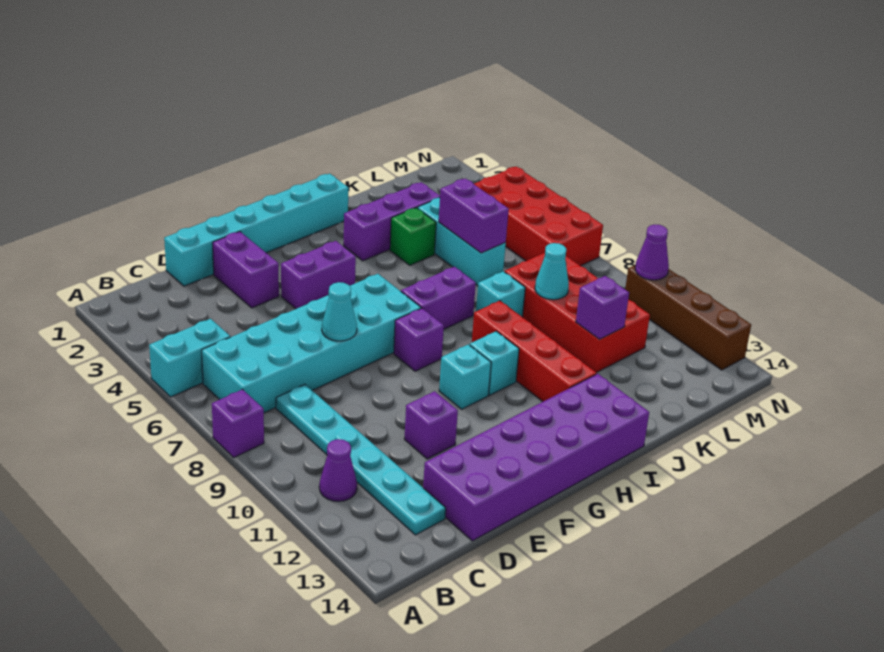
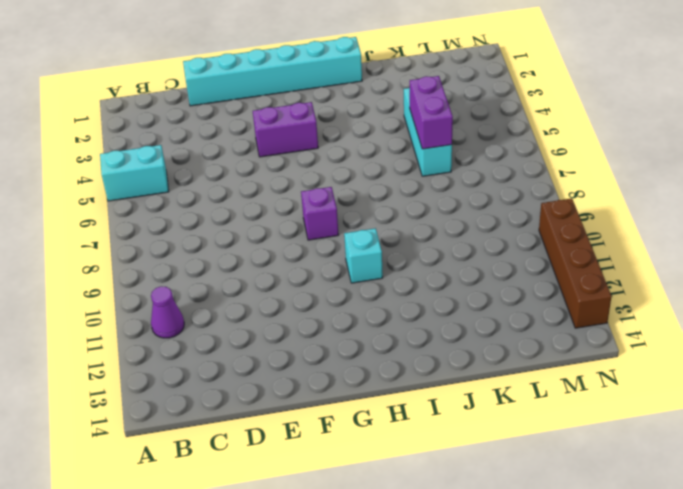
none -> purple 1x1 brick [212,389,264,457]
none -> cyan 2x6 brick [202,274,421,413]
none -> cyan 1x6 plate [276,384,446,535]

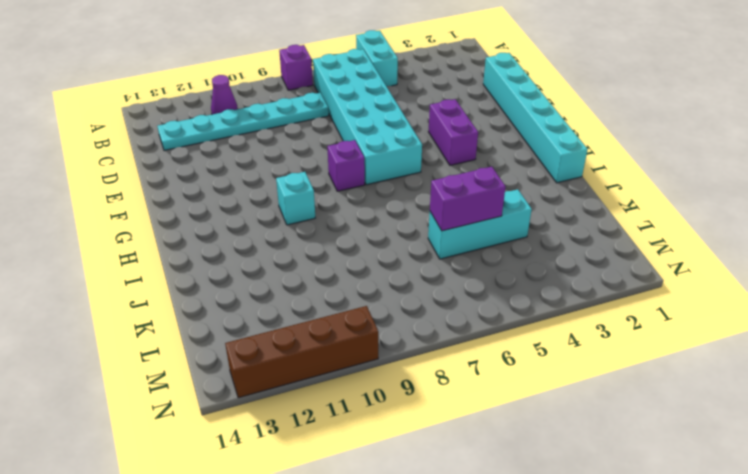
none -> purple 2x6 brick [423,374,649,541]
none -> purple 1x2 brick [213,232,279,308]
none -> purple 1x1 brick [404,391,458,459]

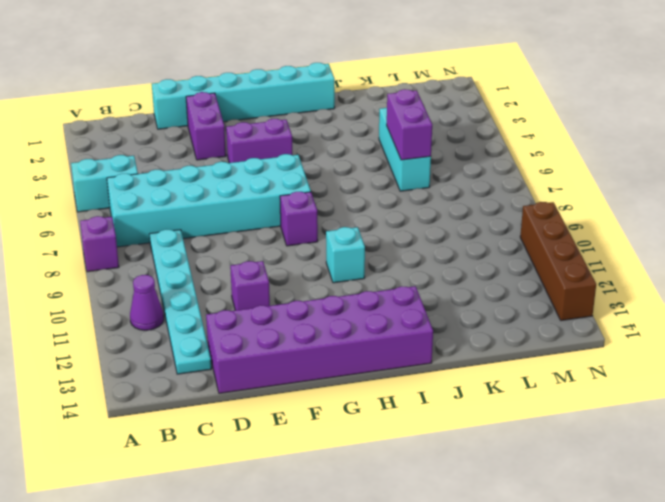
none -> cyan 1x1 brick [439,344,491,409]
none -> purple 1x2 brick [401,267,476,329]
none -> purple 1x3 brick [344,182,440,261]

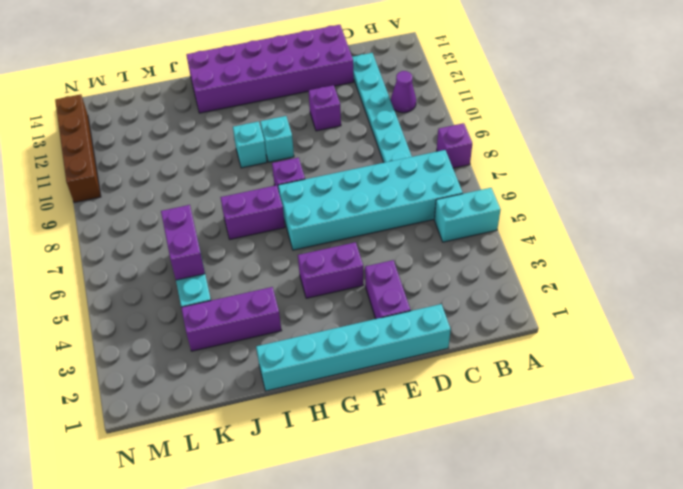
none -> red 1x4 brick [472,301,597,402]
none -> green 1x1 brick [390,208,436,265]
none -> cyan 1x1 brick [476,271,525,317]

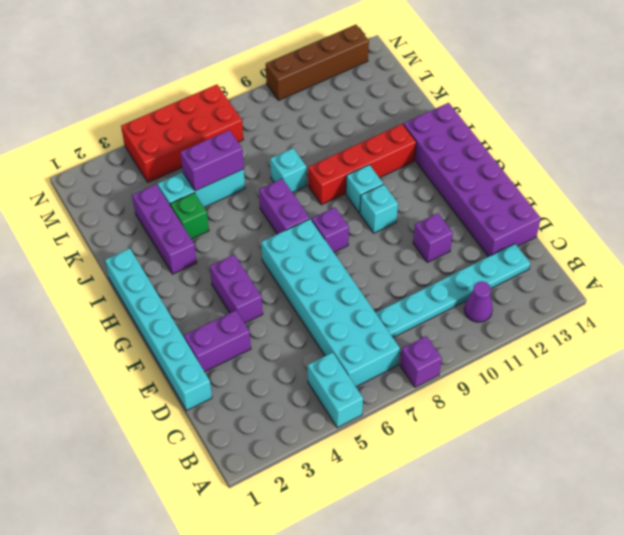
none -> red 2x4 brick [505,253,650,373]
none -> cyan 1x1 cone [322,282,357,341]
none -> cyan 1x1 cone [535,243,569,300]

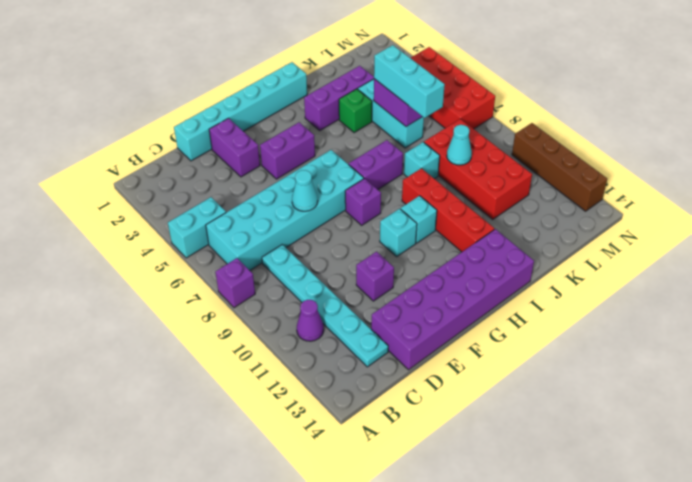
cyan 1x3 brick [374,45,445,118] -> none
none -> purple 1x1 brick [576,276,629,339]
none -> purple 1x1 cone [635,225,669,280]

